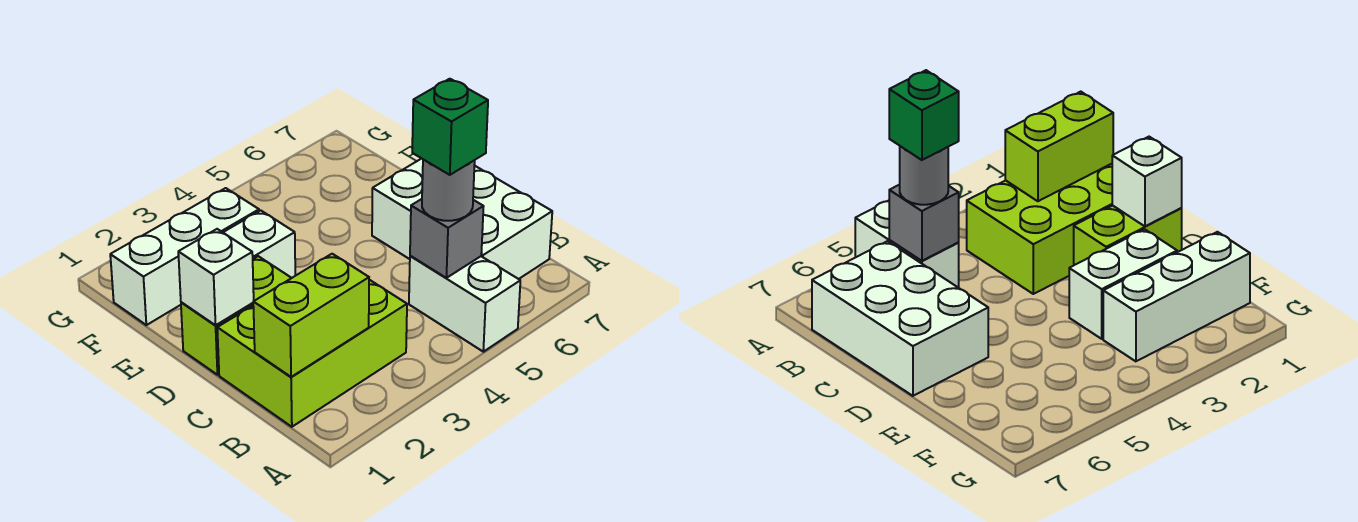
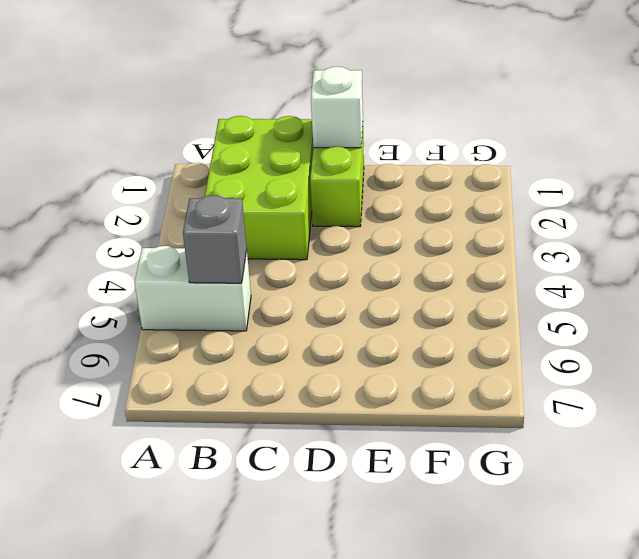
none -> white 2x3 brick [372,159,552,279]
none -> white 1x2 brick [223,210,295,278]

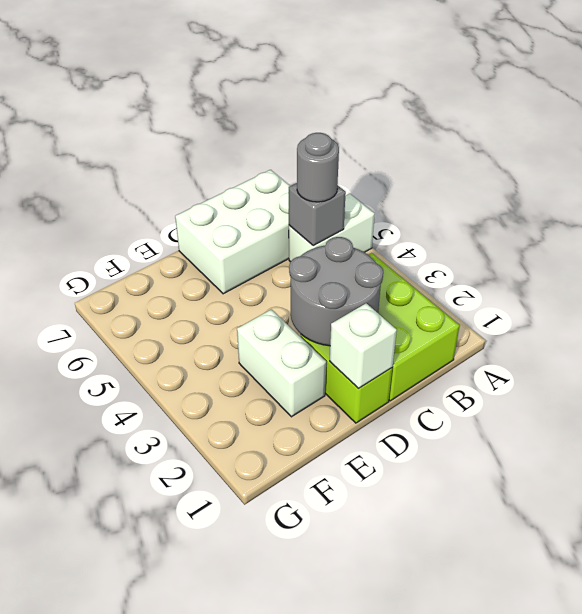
grey 2x2 round brick [289,237,383,346] -> none
none -> white 1x3 brick [110,188,259,325]
none -> lime 1x2 brick [253,254,369,377]

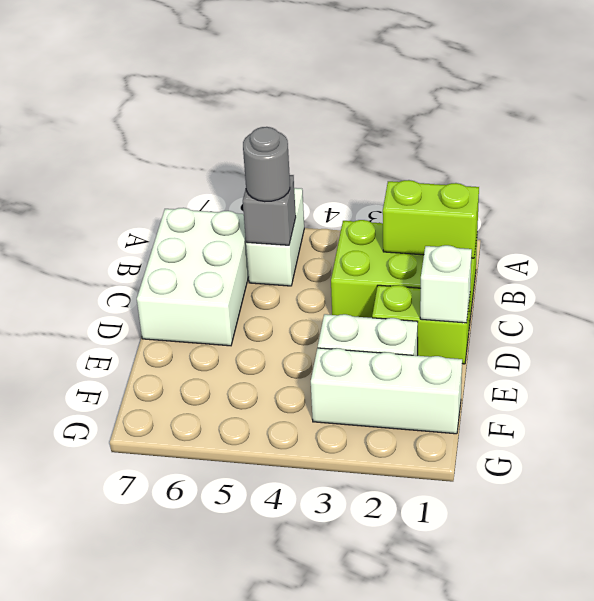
none -> green 1x1 brick [412,79,488,175]

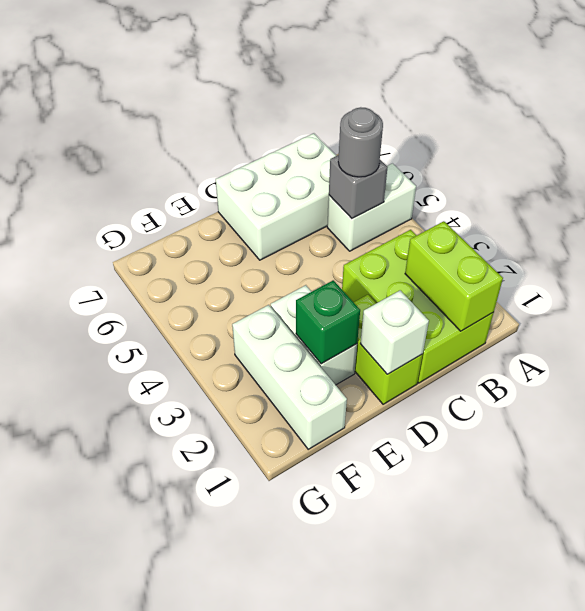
green 1x1 brick [296,280,360,364] -> green 1x1 brick moved to [412,79,488,175]

